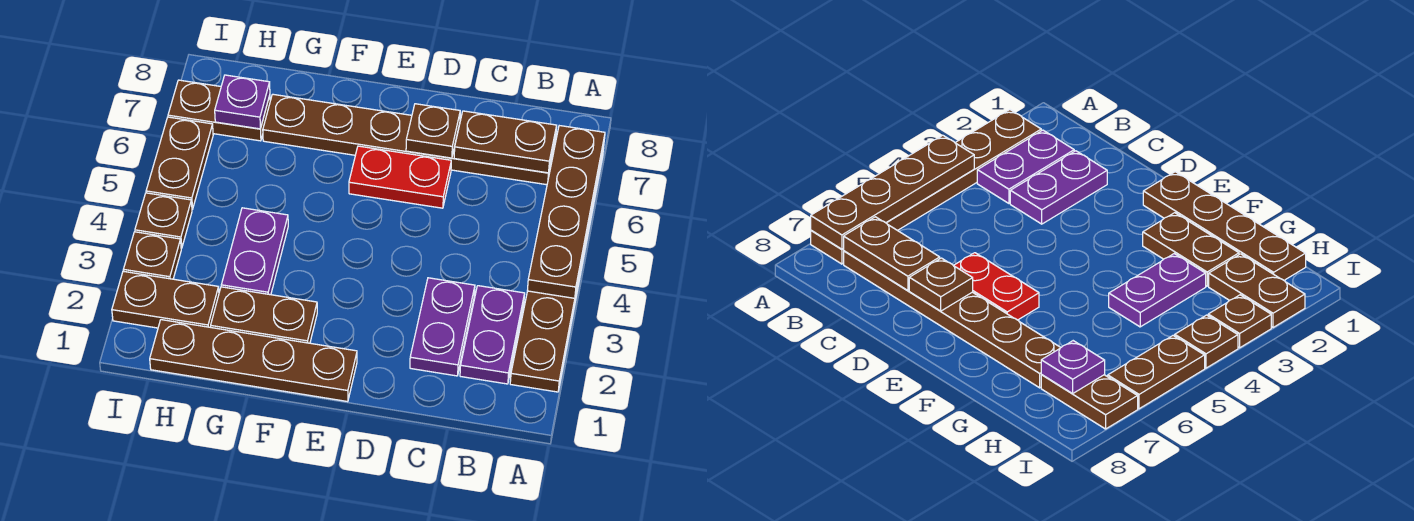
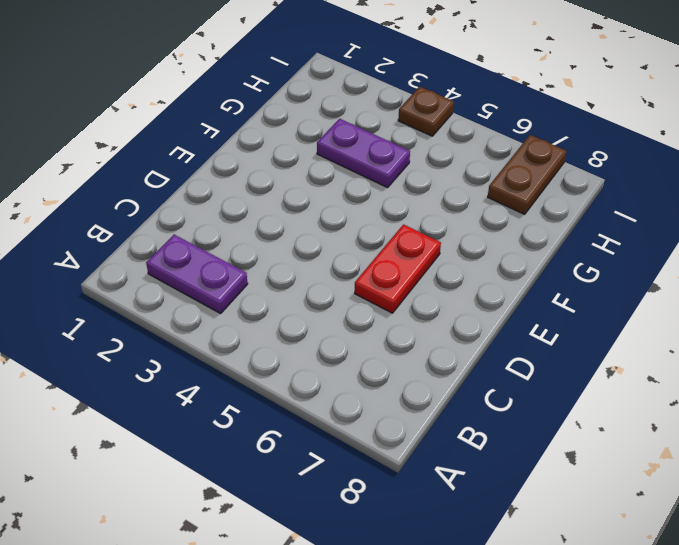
none -> brown 1x6 plate [510,147,604,392]
none -> brown 1x6 plate [263,94,556,185]
none -> purple 1x2 plate [410,278,475,376]

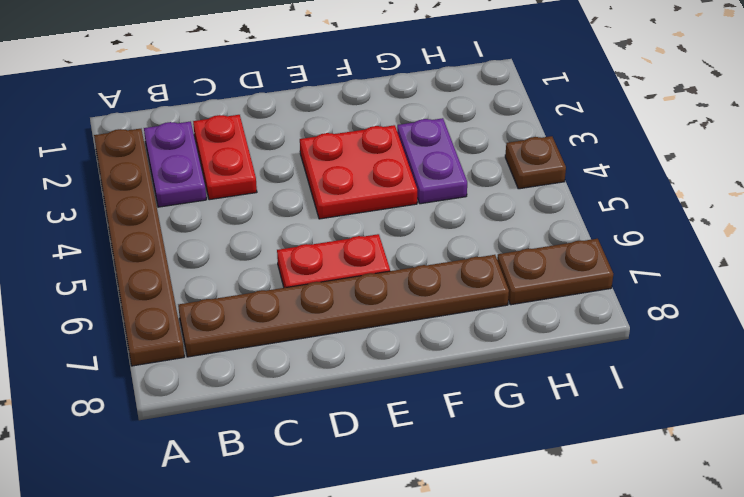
red 1x2 plate [193,115,257,200] -> purple 1x2 plate [410,278,475,376]
red 2x2 plate [300,125,417,219] -> none
none -> brown 1x4 plate [150,320,357,402]
none -> brown 1x2 plate [211,287,317,343]
none -> brown 1x2 plate [112,271,219,328]

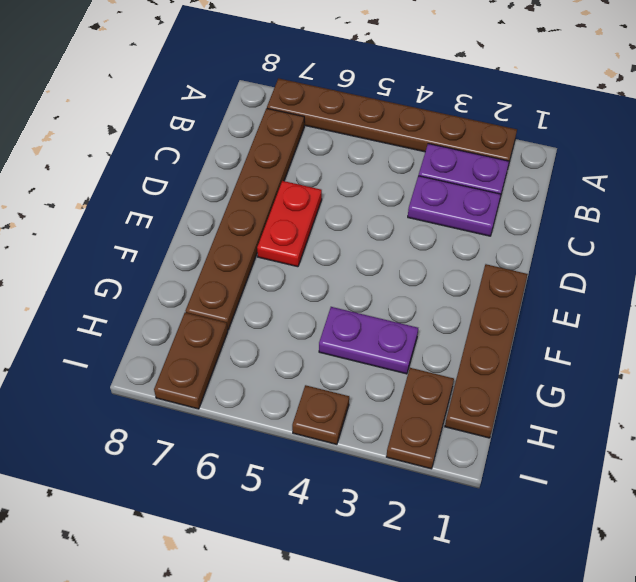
none -> brown 1x2 plate [211,287,317,343]
none -> brown 1x1 plate [123,232,181,279]
none -> brown 1x2 plate [146,117,213,209]

